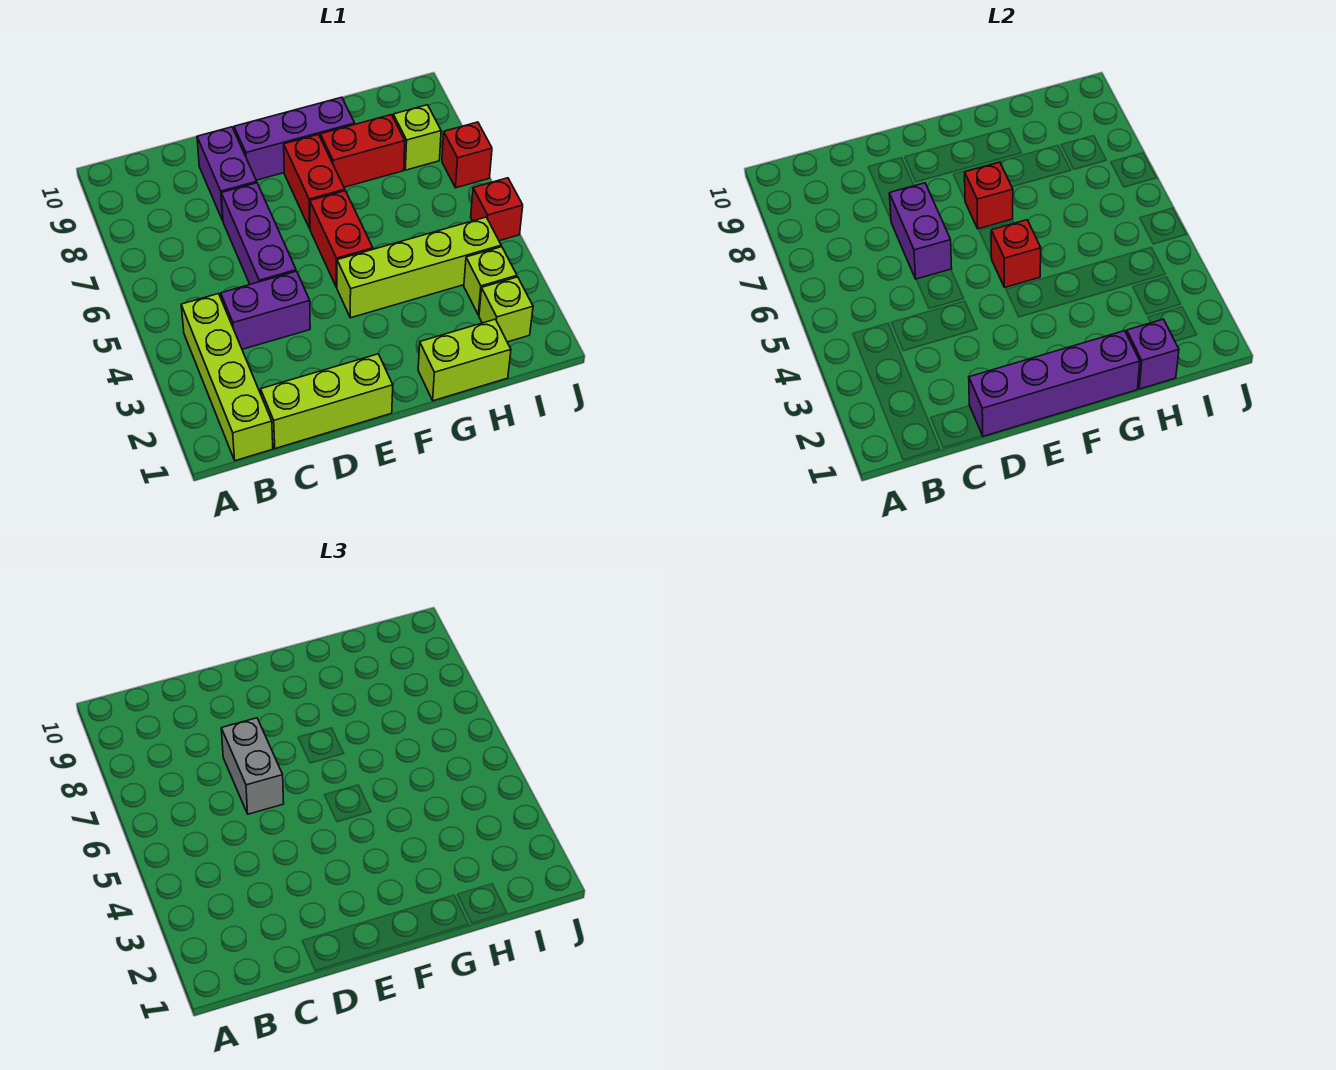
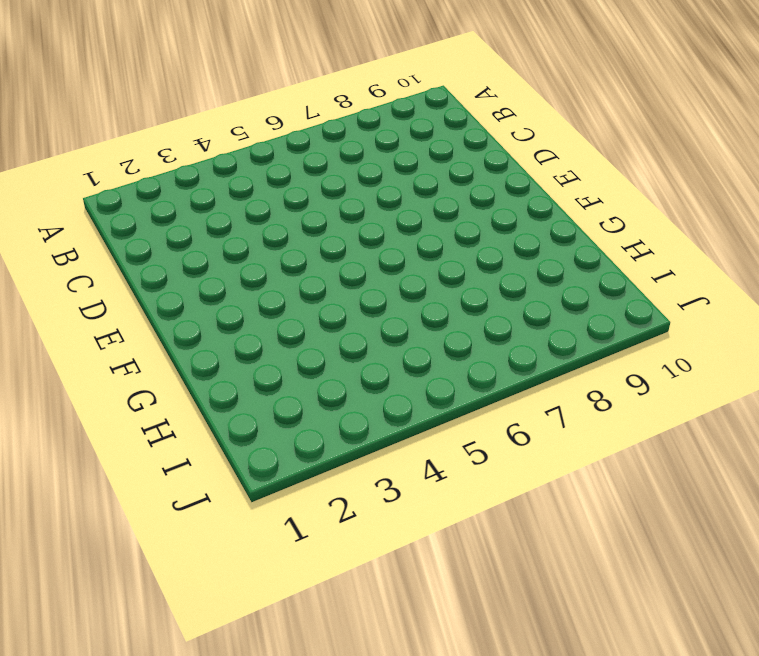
none -> lime 1x4 brick [181,294,273,461]
none -> lime 1x3 brick [261,354,393,449]
none -> purple 1x2 brick [221,271,310,349]

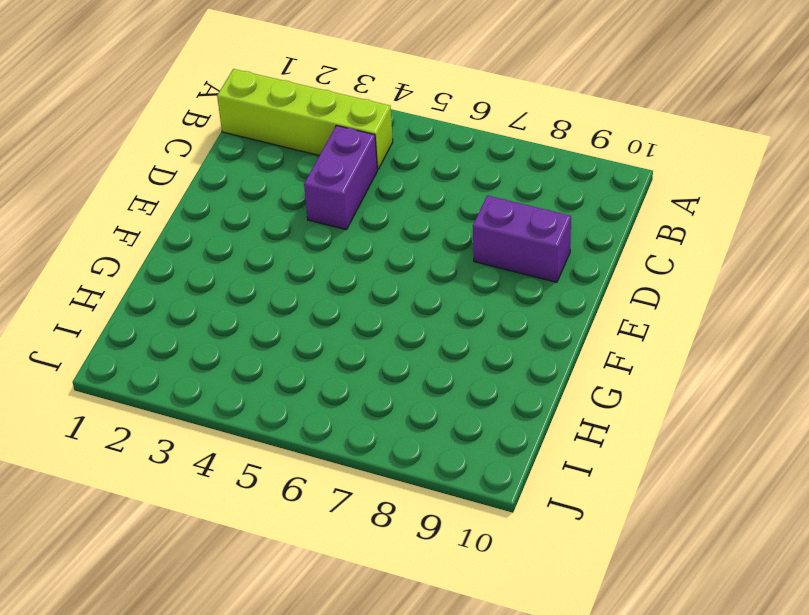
none -> lime 1x3 brick [261,354,393,449]
none -> purple 1x3 brick [221,183,296,284]
none -> purple 1x3 brick [234,97,355,180]

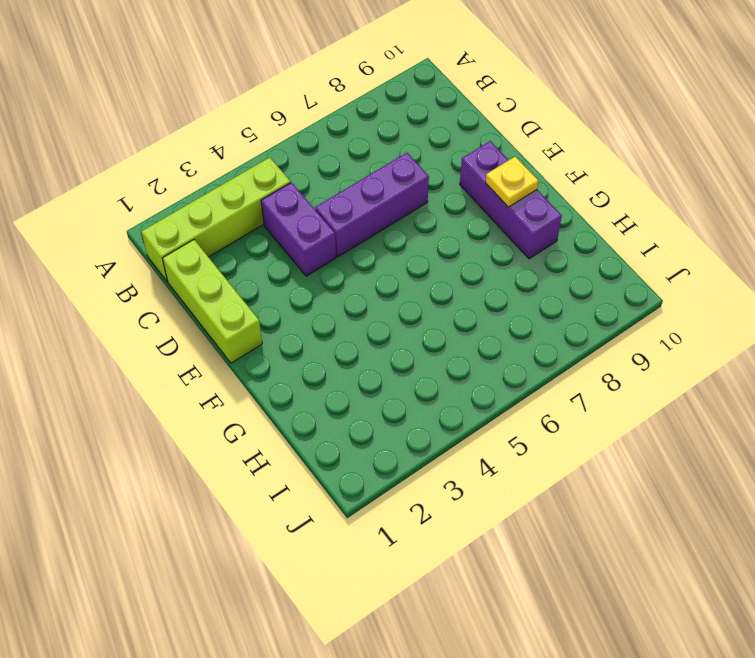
yellow 1x1 plate [486,157,538,207] -> none
none -> purple 1x2 brick [197,127,257,220]
none -> lime 1x4 brick [337,217,501,318]
none -> red 1x2 brick [310,191,373,287]

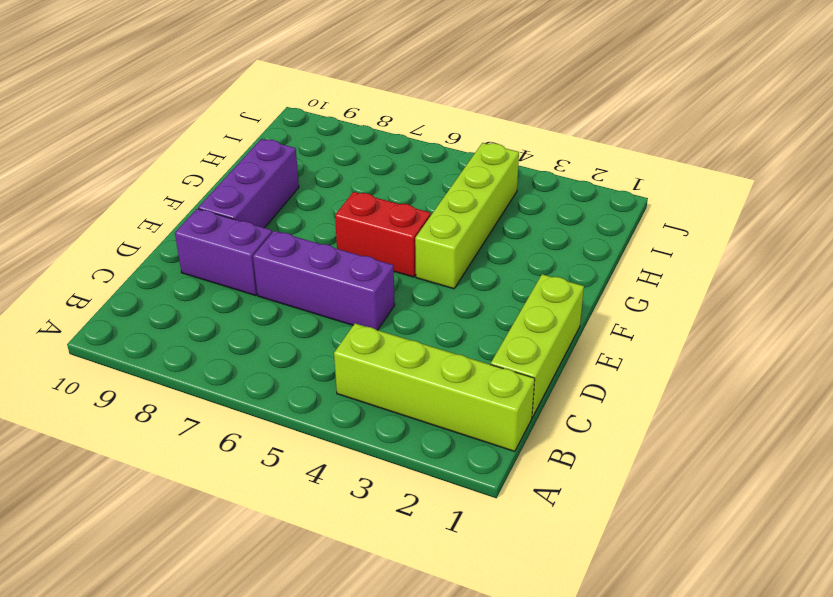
none -> purple 1x2 brick [221,271,310,349]
none -> red 1x2 brick [284,134,345,229]
none -> lime 1x2 brick [418,319,511,401]

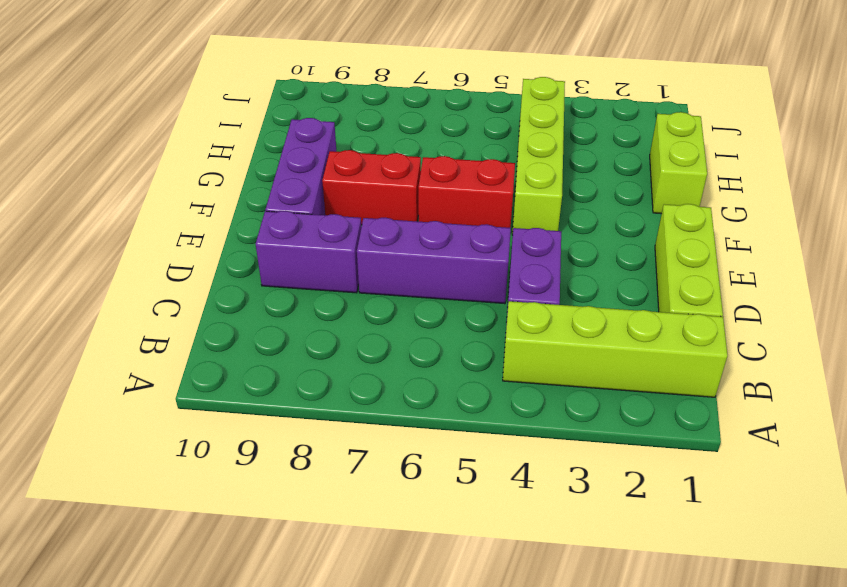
none -> red 1x2 brick [320,115,405,187]
none -> lime 1x1 brick [479,277,533,342]
none -> lime 1x1 brick [464,247,517,315]

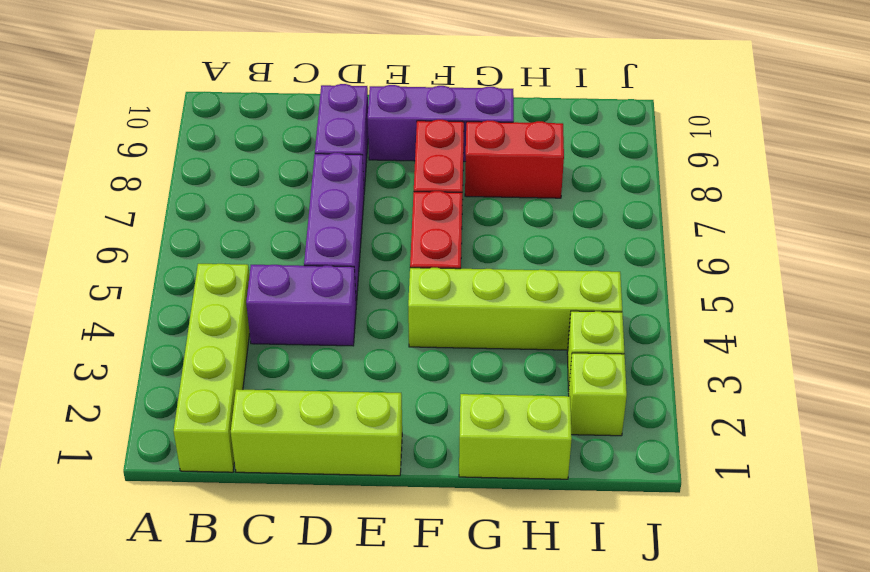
none -> lime 1x1 brick [393,105,441,170]
none -> red 1x1 brick [471,178,523,241]
none -> red 1x1 brick [442,122,492,188]

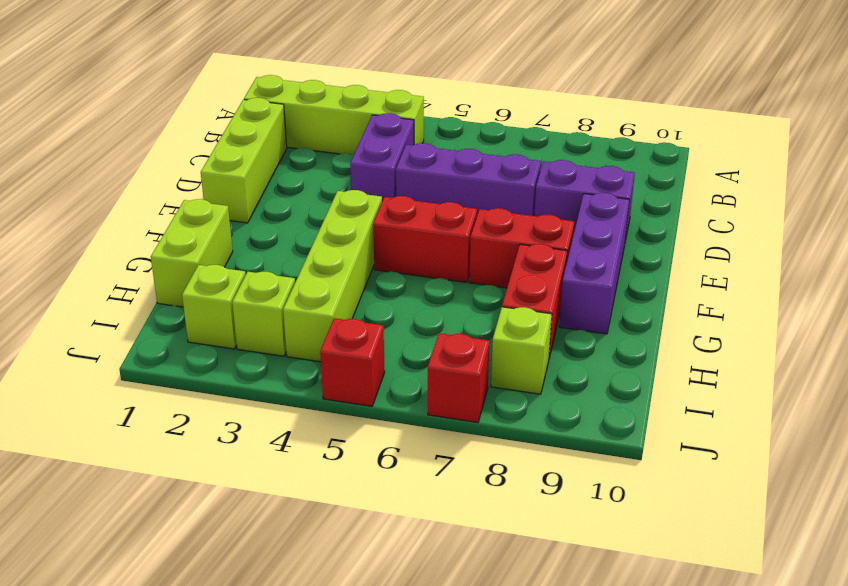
none -> purple 1x4 brick [969,331,1140,436]
none -> purple 1x2 brick [889,183,952,279]
none -> red 1x1 brick [991,220,1041,287]

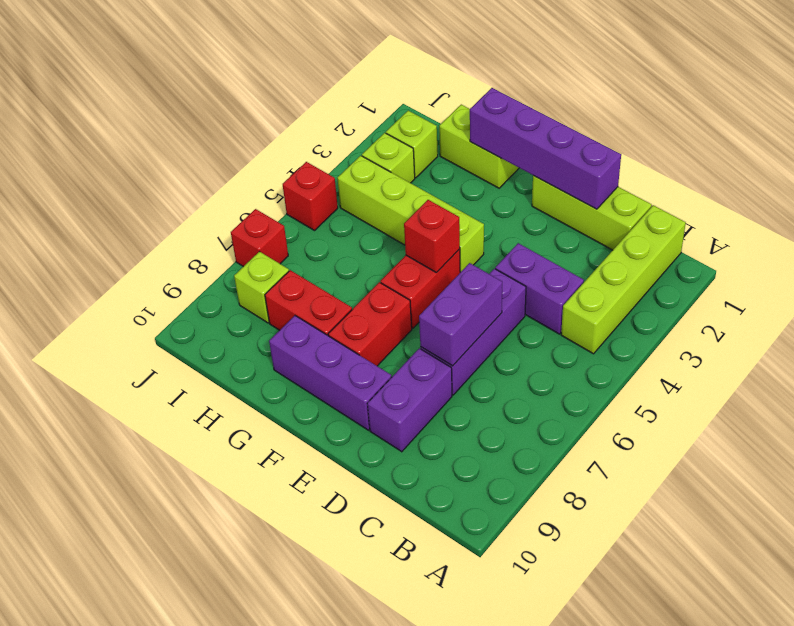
none -> red 1x1 brick [964,162,1013,229]
none -> purple 1x1 brick [1126,319,1179,389]
none -> grey 1x2 brick [221,718,284,814]

